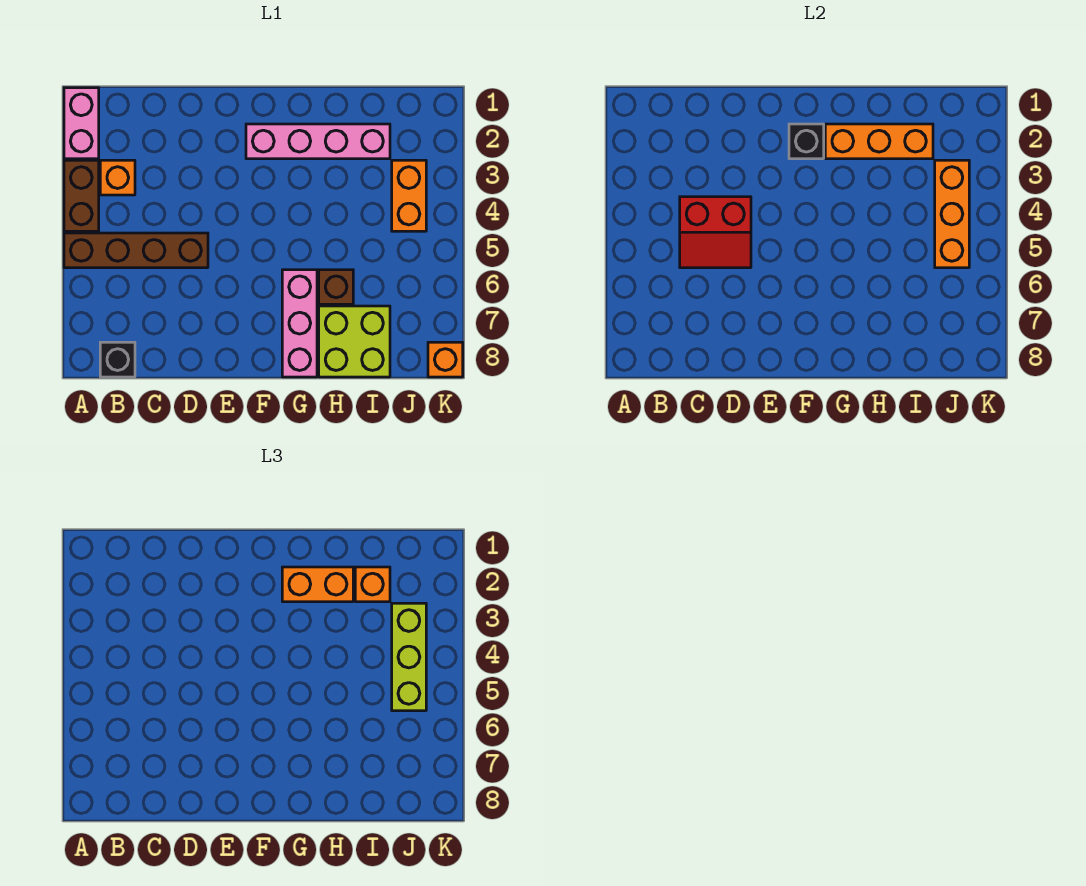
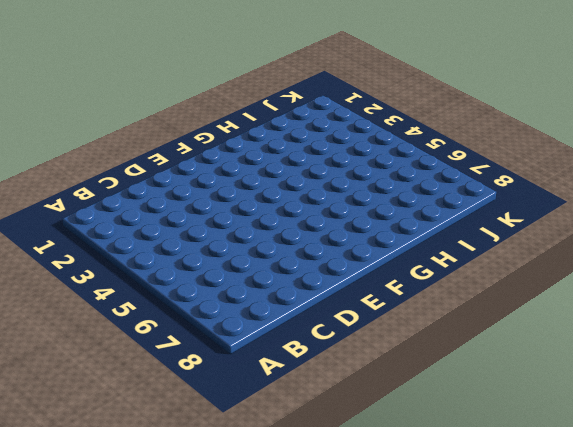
none -> pink 1x2 brick [64,88,99,159]
none -> brown 1x2 brick [64,160,99,231]
none -> brown 1x4 brick [64,233,208,268]

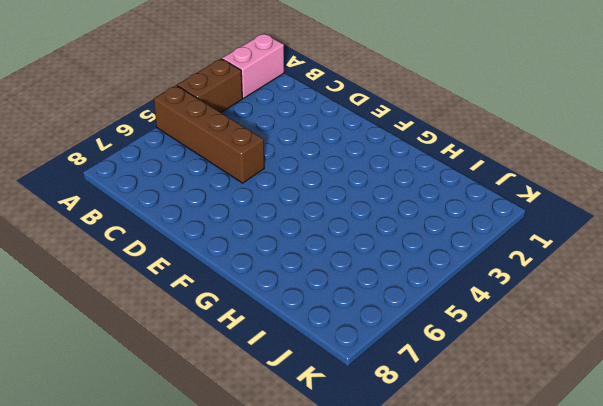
none -> orange 1x1 brick [100,160,135,195]
none -> black 1x1 brick [100,342,135,377]
none -> pink 1x4 brick [246,124,390,159]

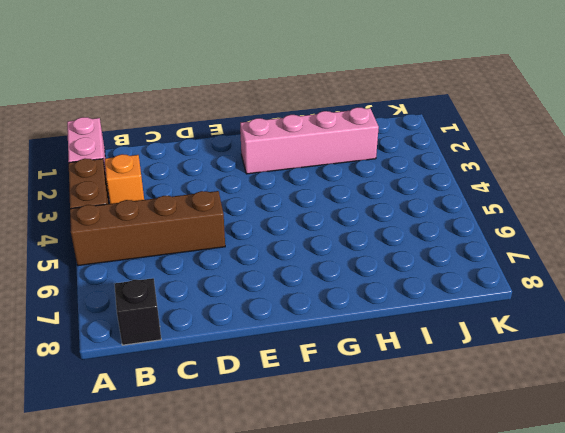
none -> pink 1x3 brick [282,270,317,377]
none -> brown 1x1 brick [319,270,353,304]
none -> lime 2x2 brick [319,306,390,377]

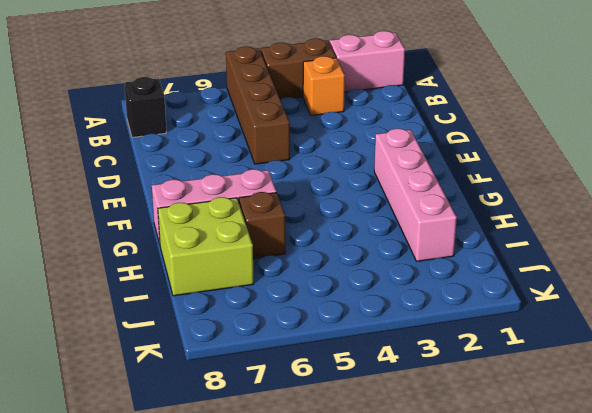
none -> orange 1x2 brick [392,160,426,231]
none -> orange 1x1 brick [428,342,463,377]
none -> red 2x2 slope [680,197,751,268]

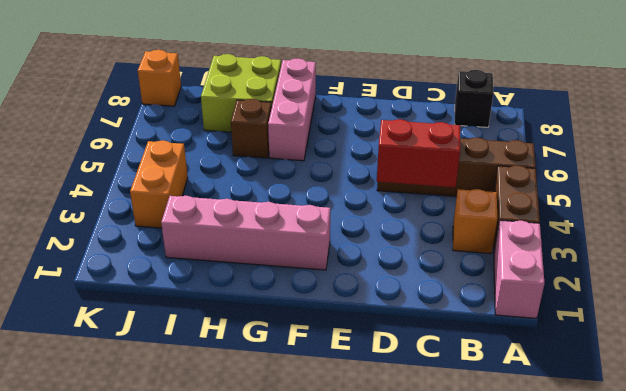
none -> black 1x1 brick [789,124,824,159]
none -> orange 1x3 brick [825,124,933,159]
none -> orange 1x3 brick [935,160,969,268]

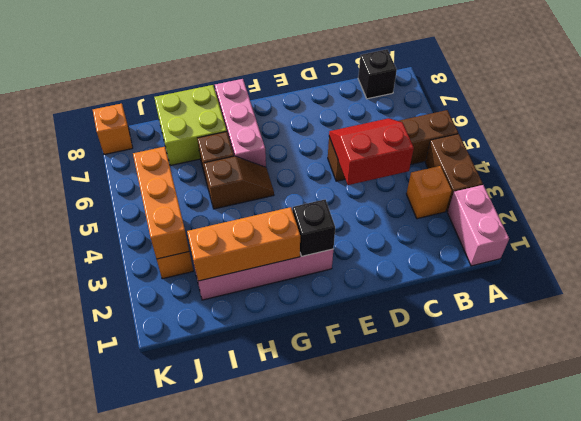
brown 1x2 slope [204,156,274,209] -> none
none -> orange 1x2 brick [282,567,353,602]
none -> orange 1x1 brick [355,567,390,602]
none -> lime 1x3 brick [392,603,426,711]

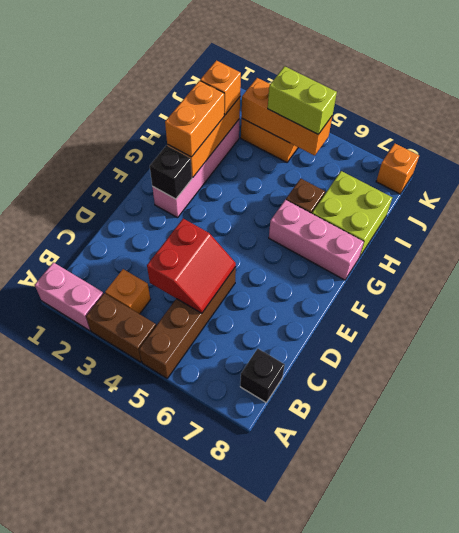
lime 1x2 brick [268,66,337,134] -> lime 1x3 brick [392,603,426,711]

